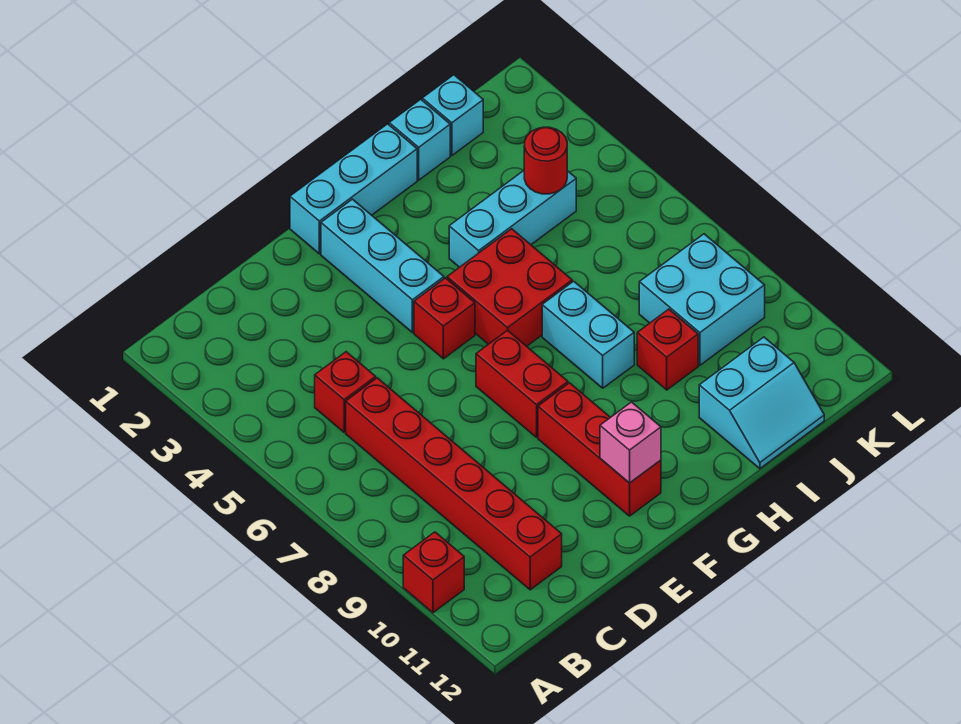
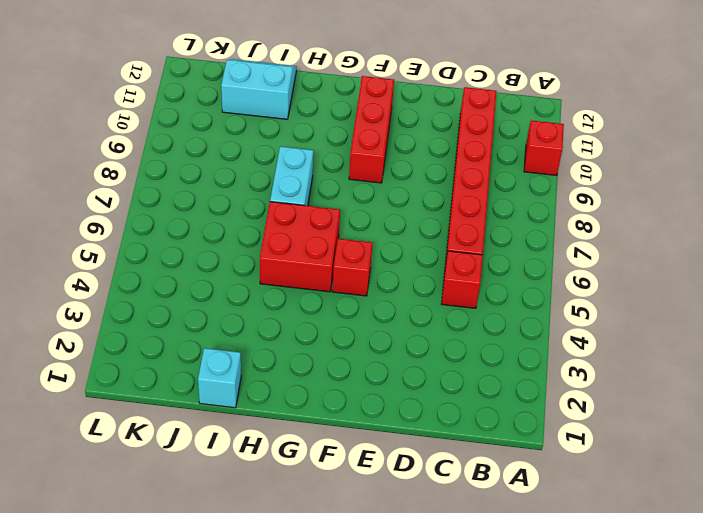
none -> cyan 1x3 brick [290,124,417,254]
none -> cyan 1x3 brick [321,199,444,333]
none -> red 1x2 brick [476,330,568,437]

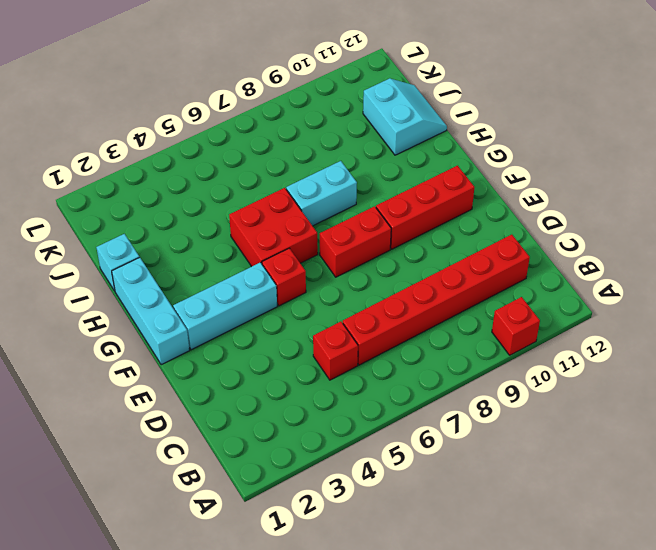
none -> cyan 1x3 brick [449,171,576,267]
none -> red 1x1 brick [637,309,698,390]
none -> cyan 1x1 brick [422,75,483,156]

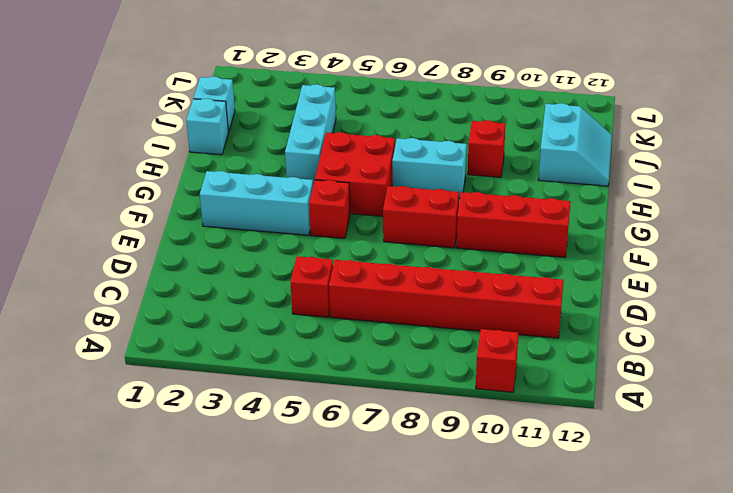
none -> cyan 1x3 brick [290,124,417,254]
none -> cyan 2x2 brick [639,234,765,365]
none -> pink 1x1 brick [600,402,661,483]

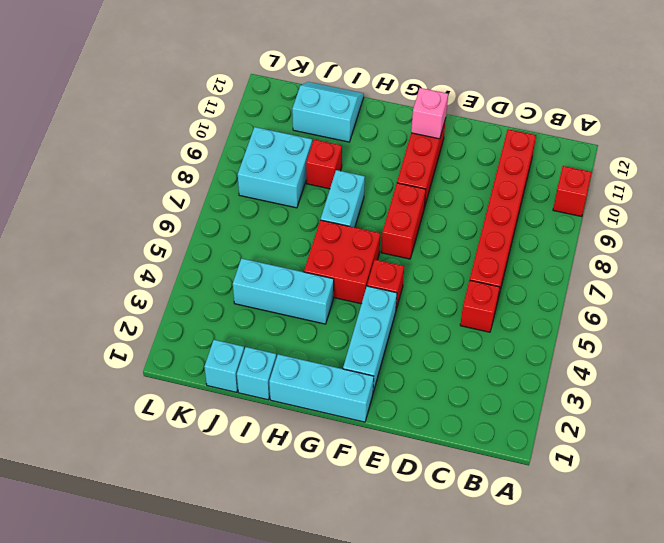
none -> red 1x1 round brick [524,127,567,194]

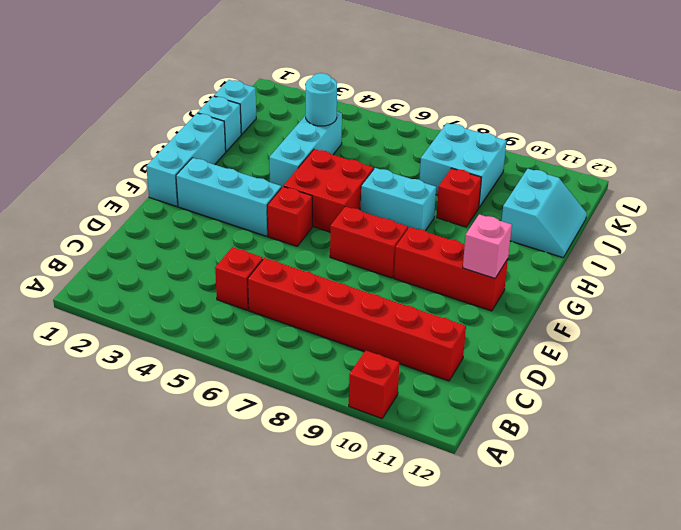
cyan 1x1 round brick [306,73,337,126] -> red 1x1 round brick [524,127,567,194]

